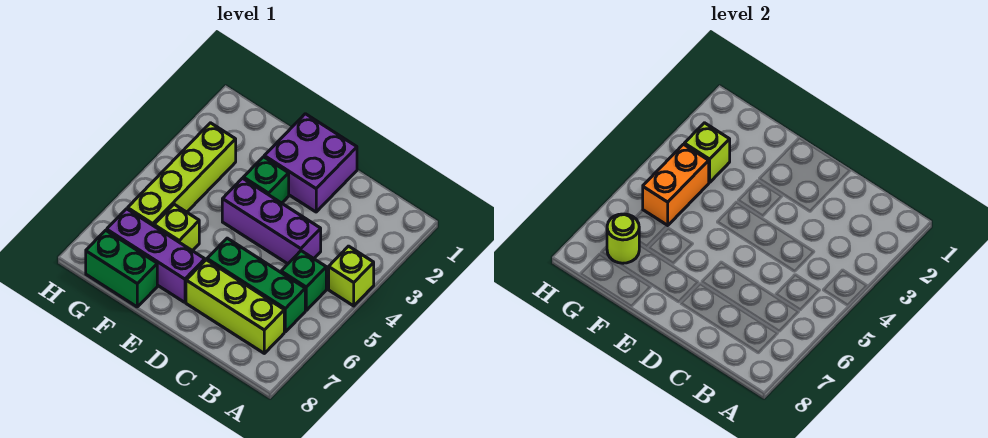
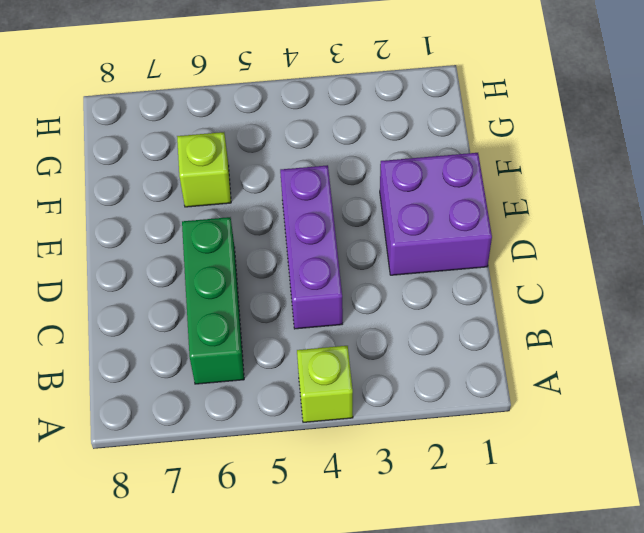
none -> green 1x1 brick [281,251,326,310]
none -> lime 1x3 brick [186,260,284,353]
none -> green 1x1 brick [243,157,289,203]

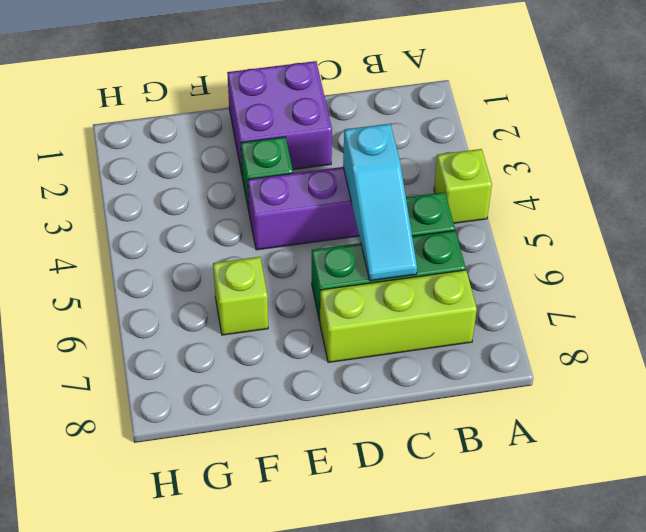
cyan 1x3 slope [343,124,417,281] -> none
none -> purple 1x3 brick [107,209,205,302]
none -> green 1x2 brick [86,230,157,307]
none -> lime 1x4 brick [128,123,236,226]

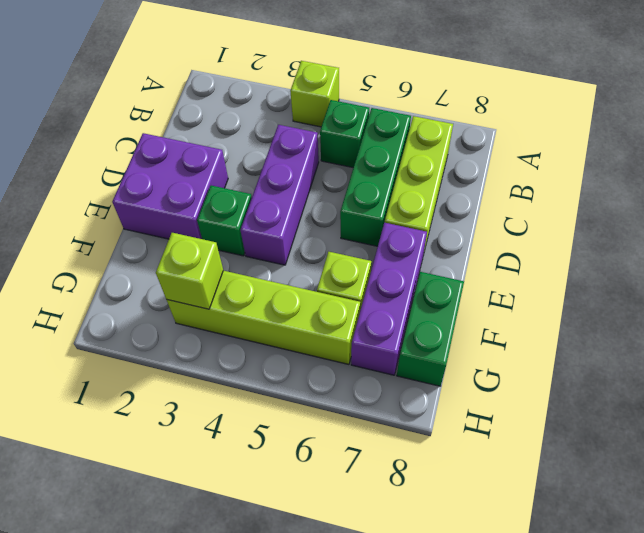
none -> orange 1x2 brick [643,144,709,226]
none -> lime 1x1 round brick [607,214,639,263]

